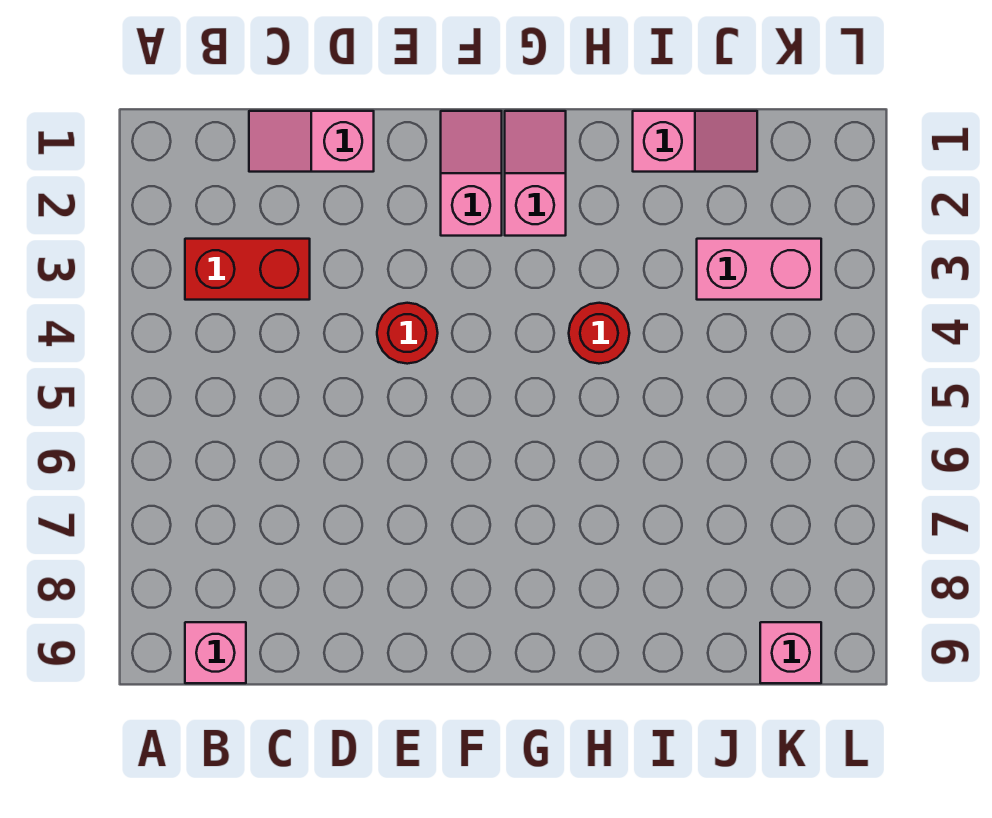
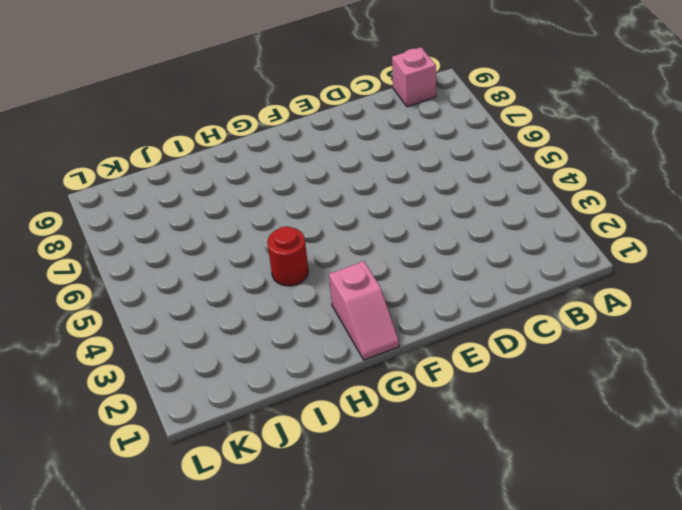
none -> red 1x2 brick [185,239,310,300]
none -> pink 1x2 slope [249,111,374,172]

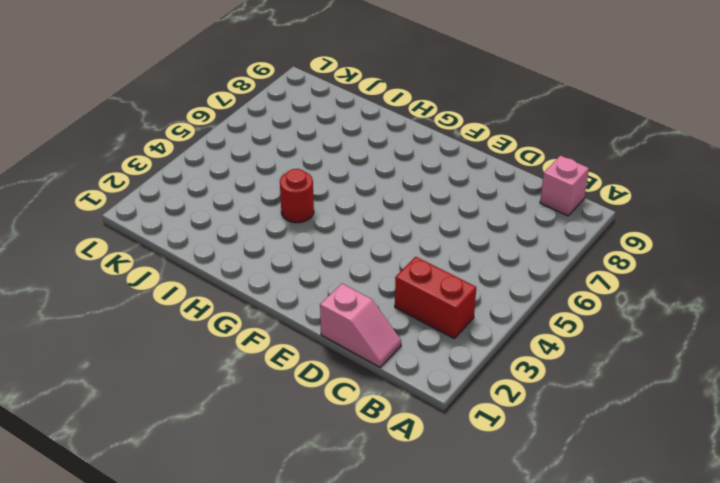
none -> red 1x1 round brick [377,303,438,364]
none -> pink 1x2 slope [441,111,502,236]

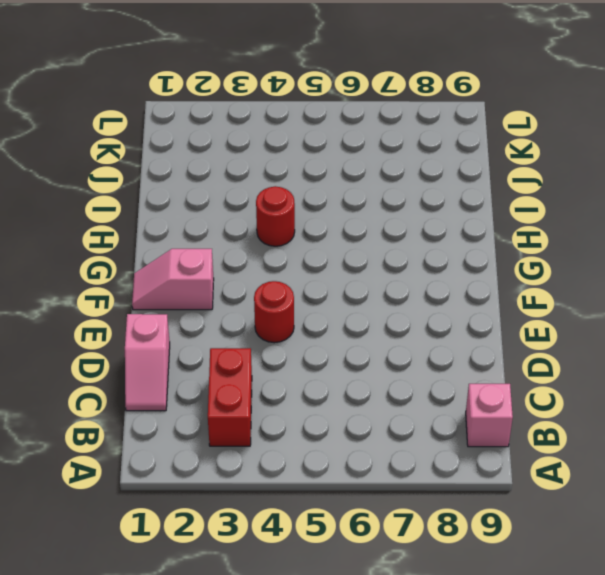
none -> pink 1x2 slope [505,111,566,236]
none -> pink 1x2 slope [633,111,757,172]

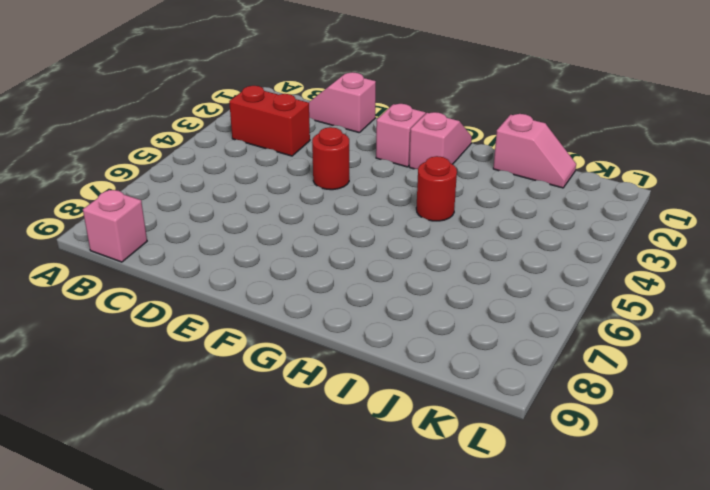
none -> pink 1x2 brick [697,239,821,300]
none -> pink 1x1 brick [760,622,821,683]

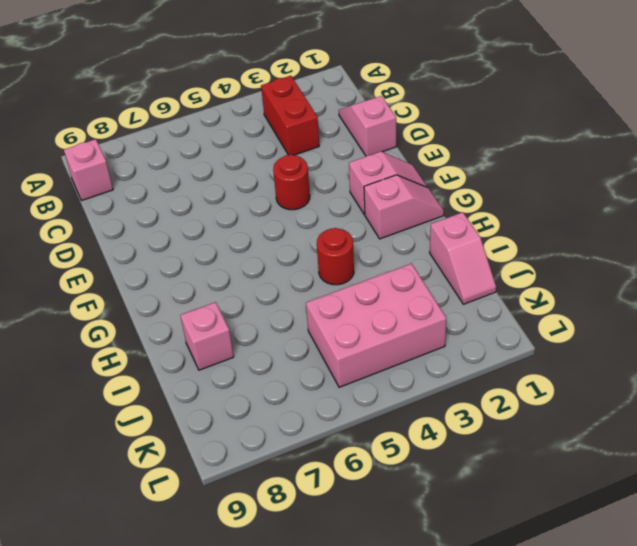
pink 1x1 brick [180,302,234,370] -> pink 1x1 brick moved to [760,622,821,683]
pink 2x3 brick [306,264,446,387] -> pink 1x2 brick [697,239,821,300]

